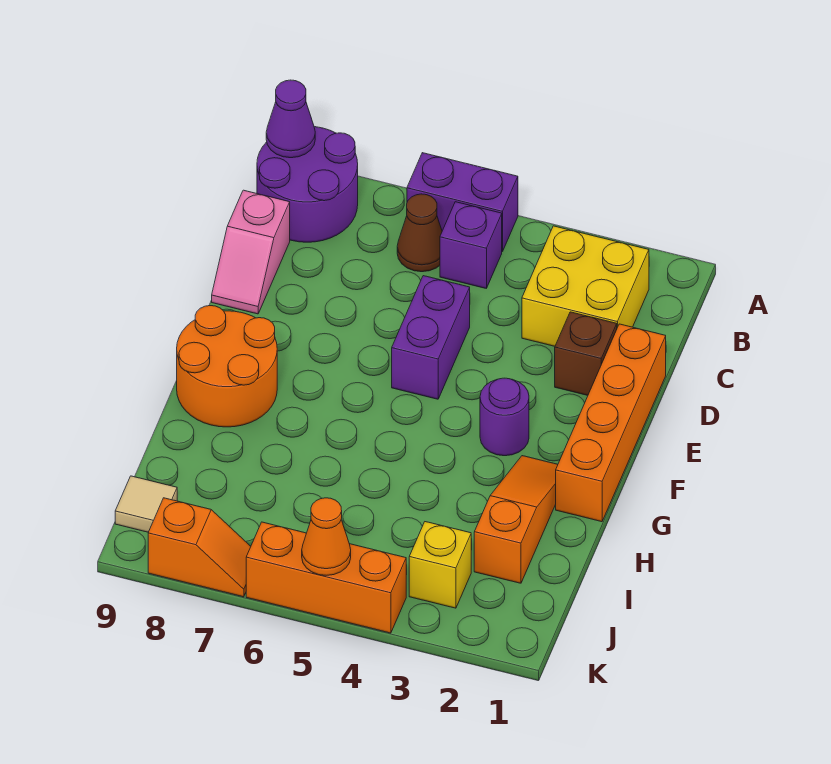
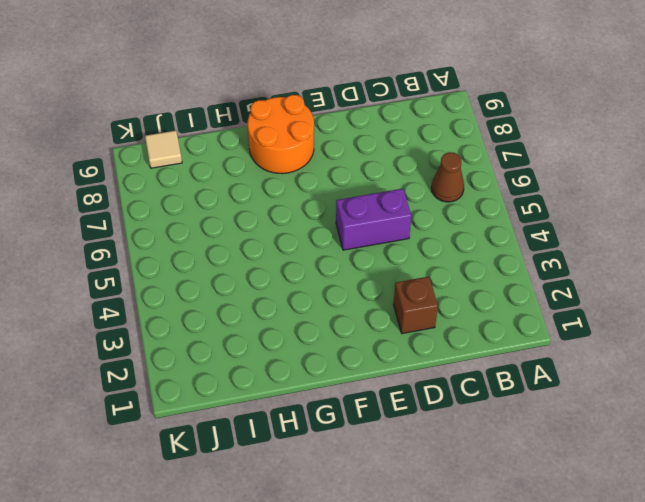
none -> purple 1x2 brick [407,153,518,252]
none -> purple 2x2 round brick [257,127,358,242]
none -> yellow 2x2 brick [522,226,649,346]

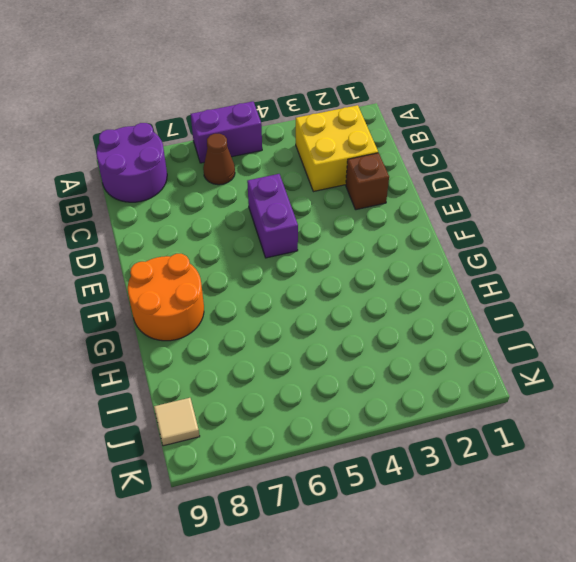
none -> purple 1x1 brick [440,202,502,288]
none -> pink 1x2 slope [212,190,290,314]
none -> orange 1x4 brick [556,324,666,522]

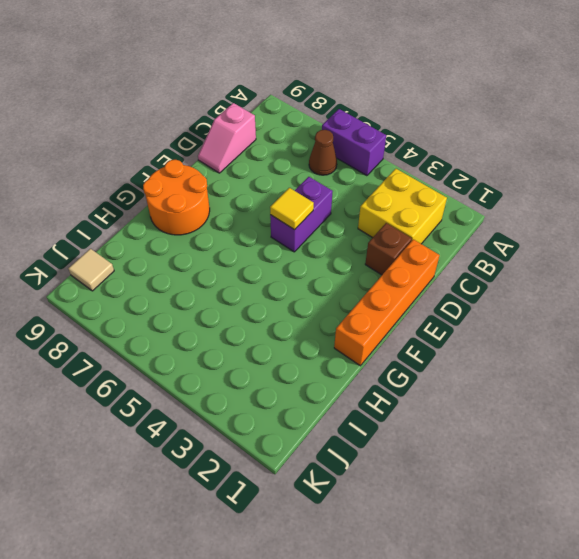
yellow 1x1 tile [270,188,314,230] -> none
none -> purple 2x2 round brick [257,127,358,242]
none -> purple 1x1 brick [440,202,502,288]
none -> purple 1x1 round brick [480,378,529,456]

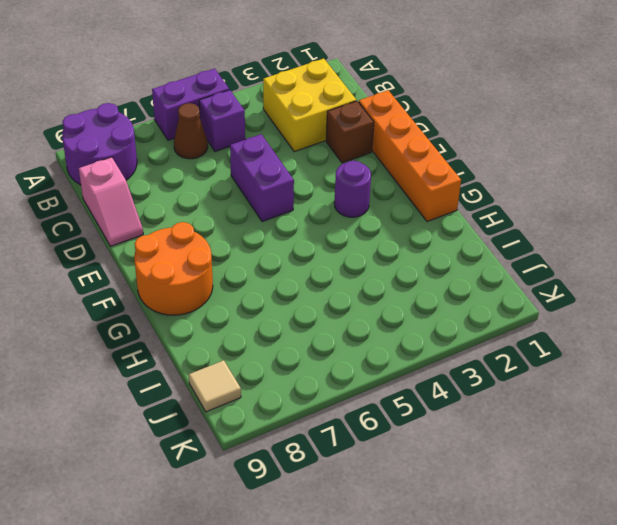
none -> orange 1x3 slope [474,456,558,583]
none -> yellow 1x1 brick [409,522,471,608]
none -> orange 1x3 brick [246,522,406,633]

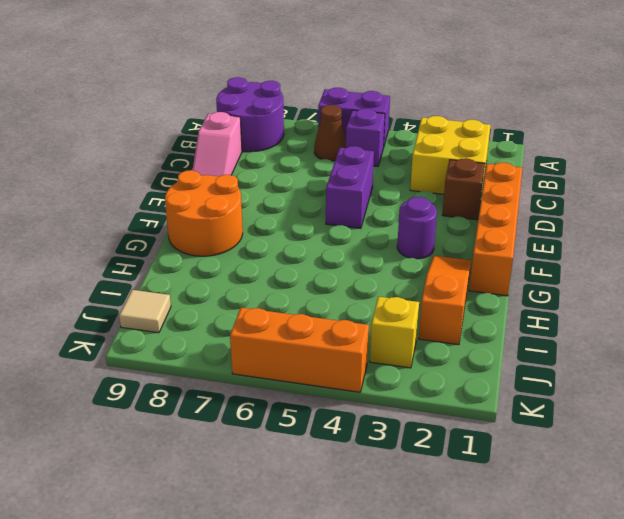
none -> orange 1x2 slope [148,498,251,597]
none -> purple 1x1 cone [266,80,315,158]
none -> orange 1x1 cone [302,498,351,575]

